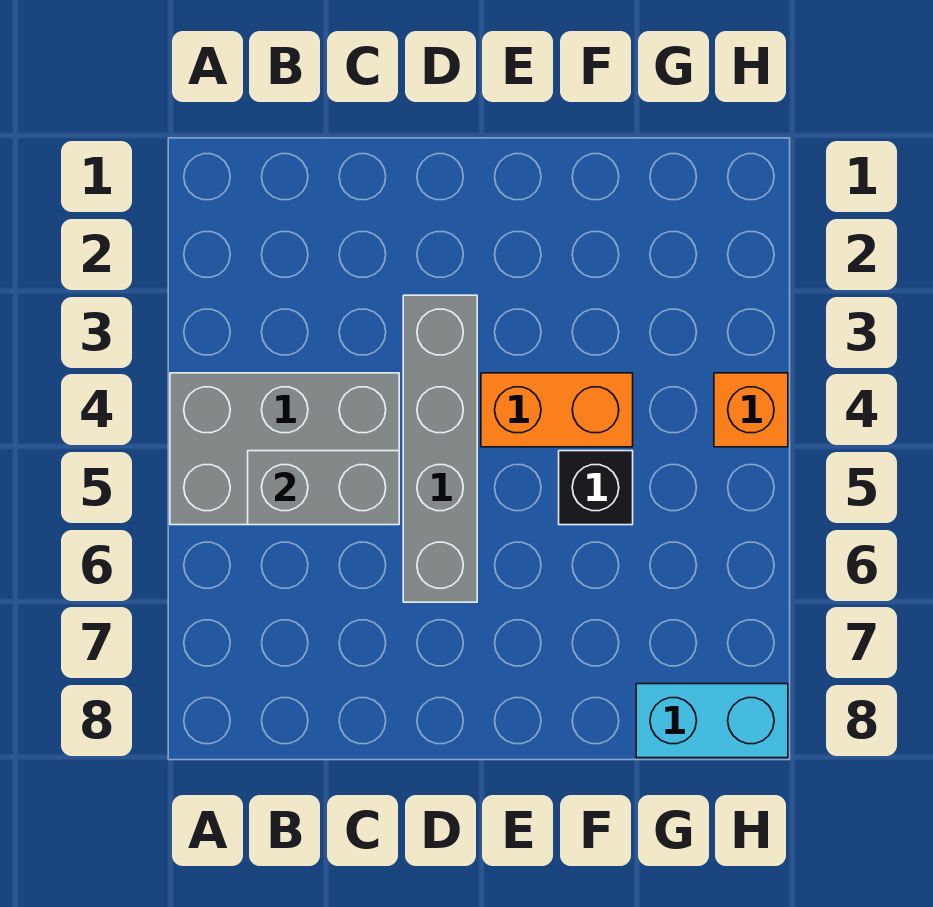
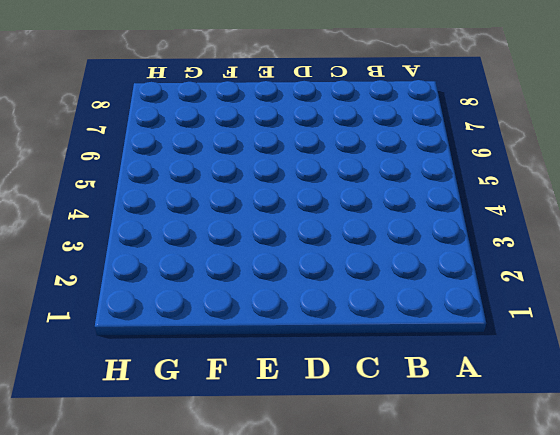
none -> grey 2x3 brick [170,373,399,525]
none -> grey 1x4 brick [403,295,477,602]

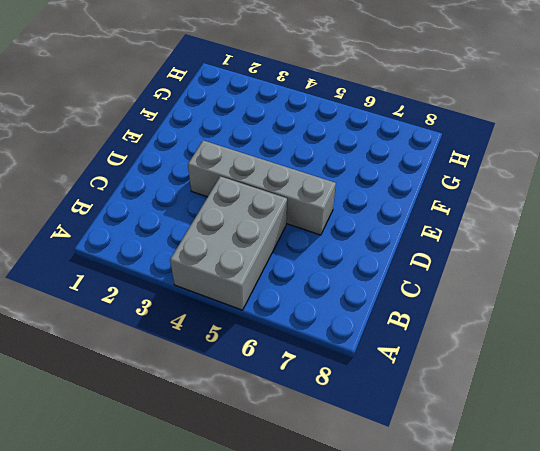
none -> orange 1x2 brick [481,373,633,447]
none -> black 1x1 brick [559,451,633,525]

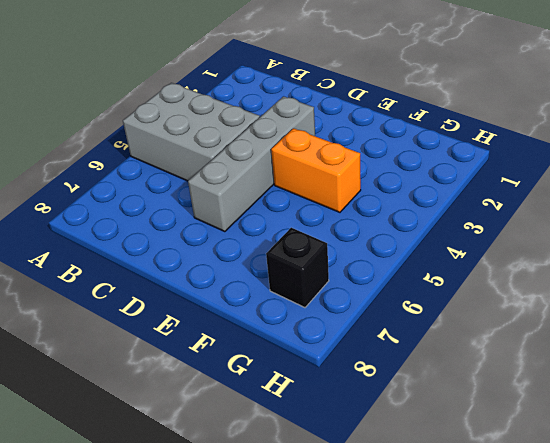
black 1x1 brick [266,228,329,308] -> black 1x1 brick moved to [559,451,633,525]
none -> cyan 1x2 brick [636,684,788,758]
none -> orange 1x1 brick [714,373,788,447]

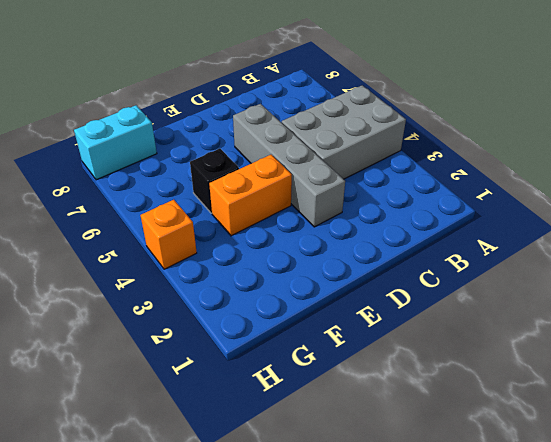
none -> grey 1x2 brick [248,451,399,525]

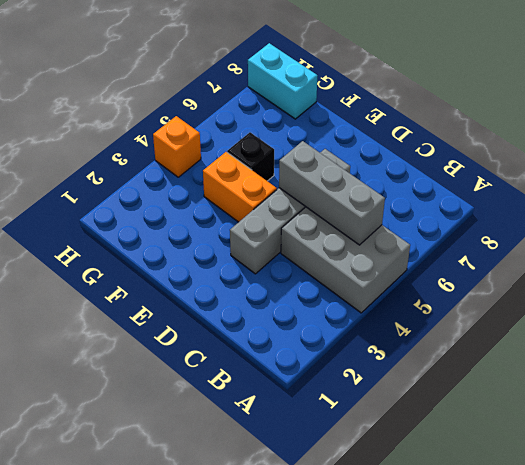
grey 1x3 brick [279,141,385,245] -> grey 1x2 brick [248,451,399,525]

